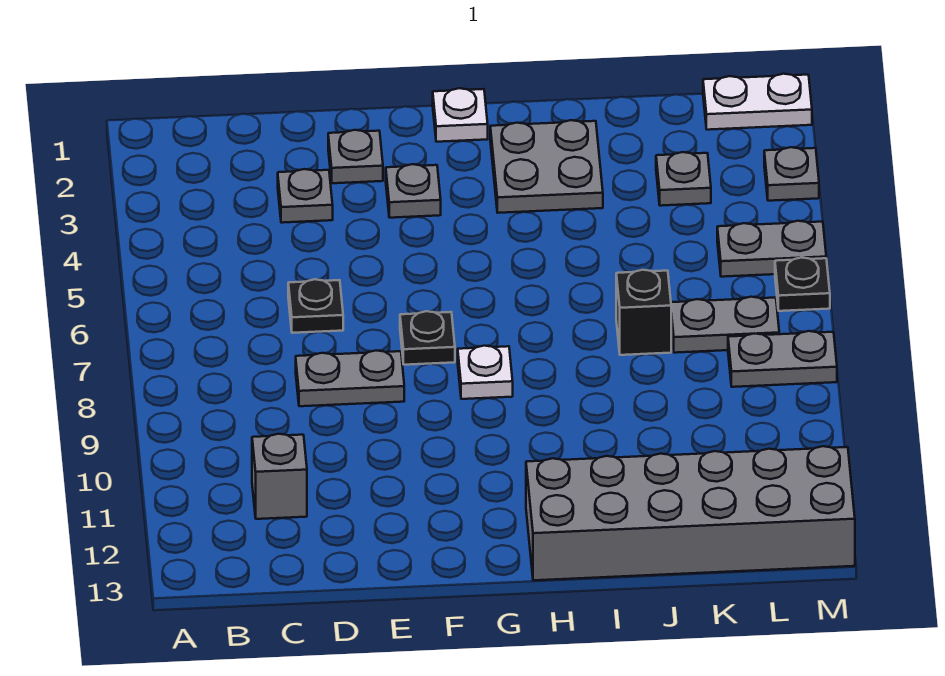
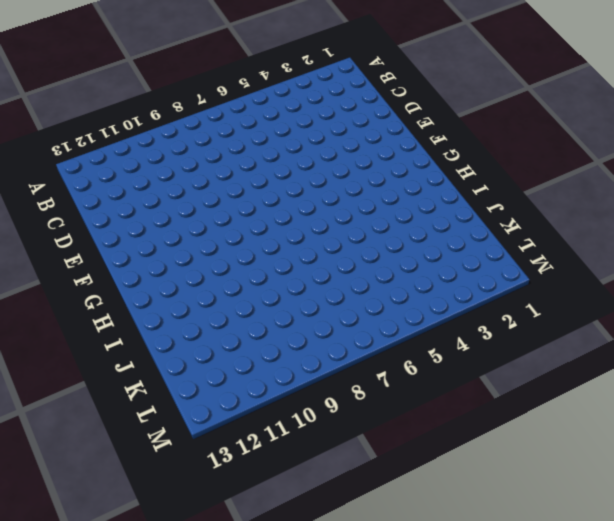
none -> grey 1x1 brick [252,434,307,519]
none -> grey 1x1 plate [278,169,333,223]
none -> black 1x1 plate [288,279,343,333]

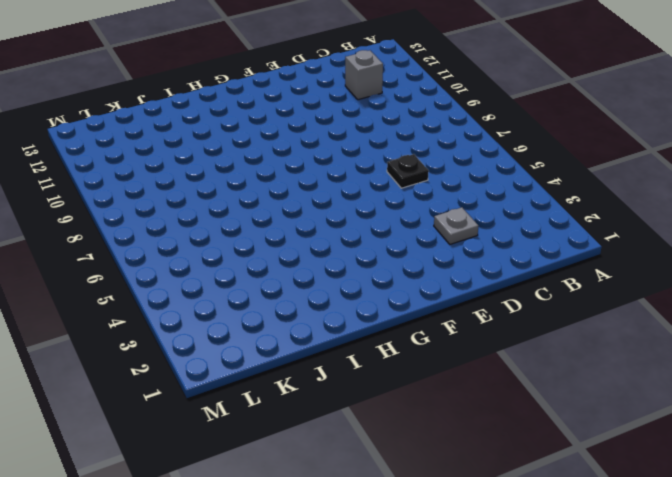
none -> grey 1x2 plate [296,351,404,406]
none -> grey 1x1 plate [328,130,383,183]
none -> grey 1x1 plate [386,164,441,218]

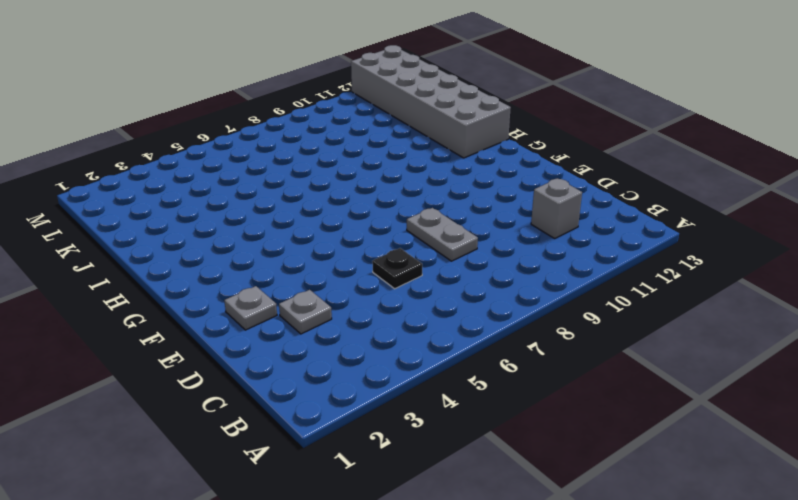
none -> grey 1x1 plate [386,164,441,218]
none -> black 1x1 plate [400,311,455,365]
none -> white 1x1 plate [433,88,488,142]

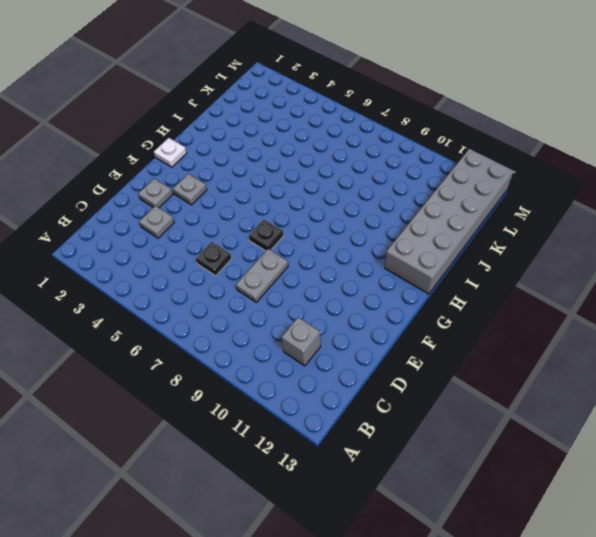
none -> white 1x1 plate [458,346,513,399]
none -> grey 2x2 plate [490,120,603,213]
none -> black 1x1 brick [616,270,671,355]

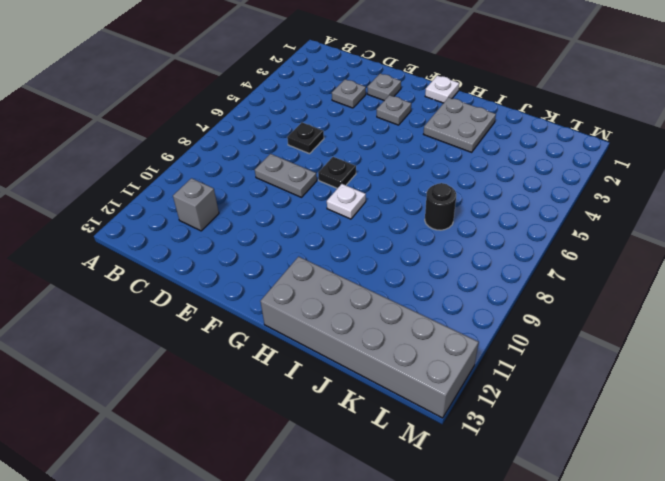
black 1x1 round brick [425,183,456,230] -> black 1x1 brick [616,270,671,355]
none -> grey 1x1 plate [656,152,711,206]
none -> grey 1x2 plate [671,297,779,353]
none -> white 1x2 plate [703,74,812,130]

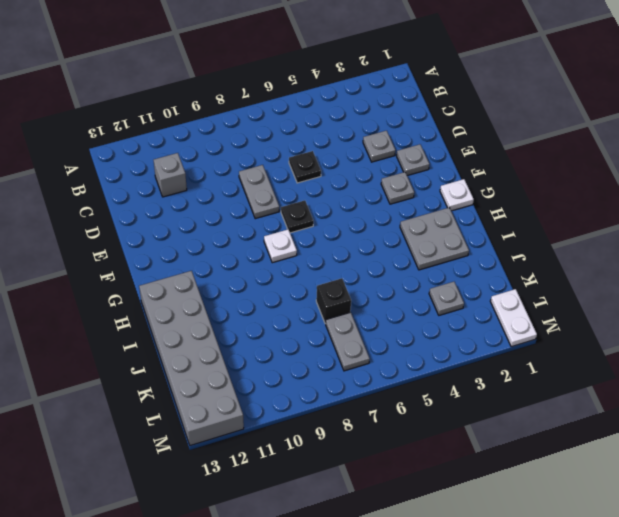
none -> grey 1x2 plate [717,221,826,277]
none -> grey 1x2 plate [728,331,837,387]
none -> grey 1x1 plate [764,147,819,201]

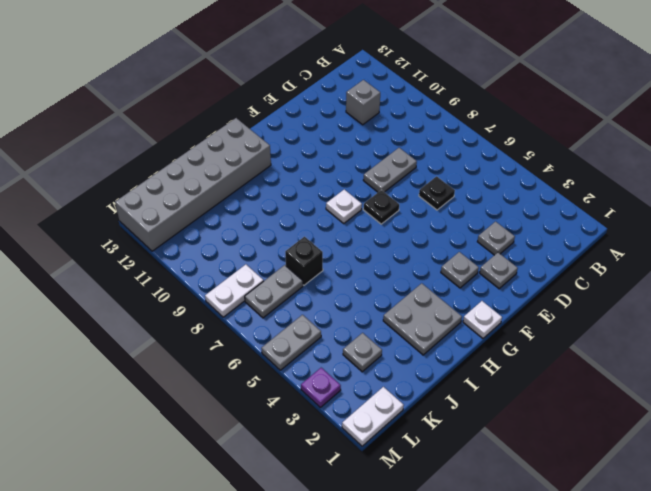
white 1x2 plate [205,265,264,317] -> grey 1x2 plate [728,331,837,387]
purple 1x1 plate [301,368,341,407] -> grey 1x1 plate [764,147,819,201]
none -> black 1x1 plate [775,258,830,311]

